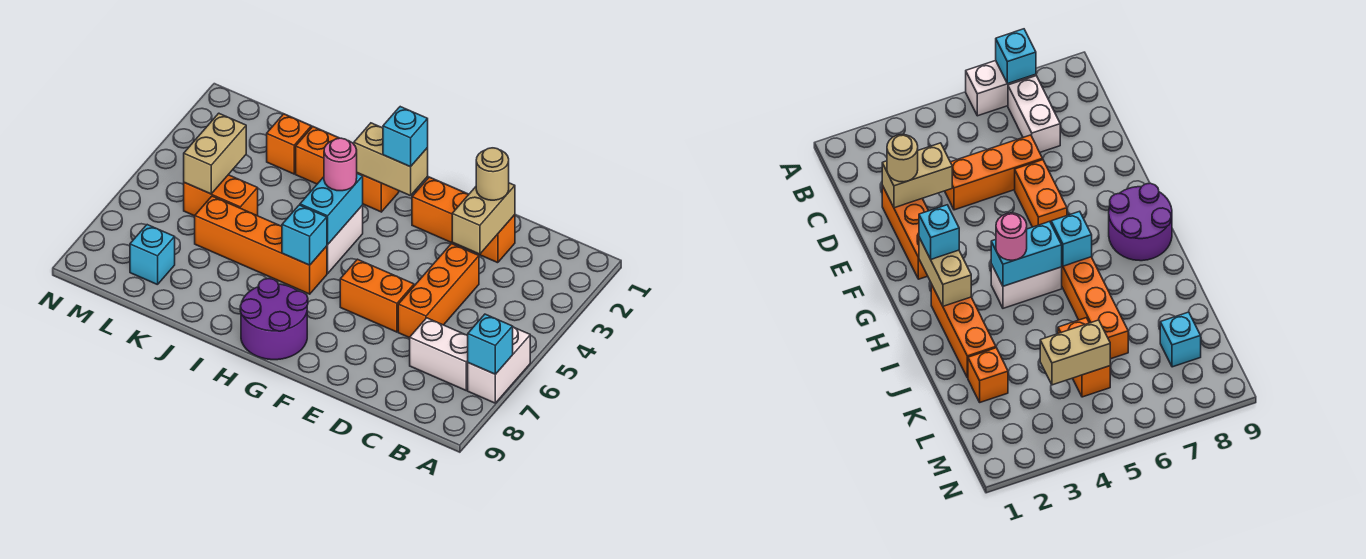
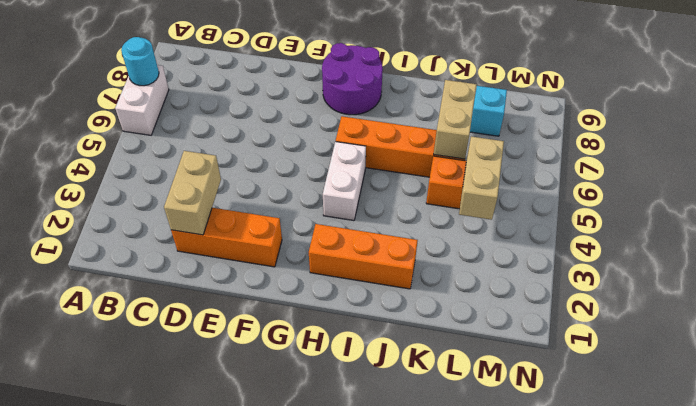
cyan 1x1 round brick [121,37,159,86] -> cyan 1x1 brick [468,314,513,374]
tan 1x2 brick [434,80,477,159] -> tan 1x2 brick turned to [354,123,428,196]
none -> white 1x2 brick [410,318,468,390]
none -> orange 1x3 brick [398,244,479,338]
none -> orange 1x2 brick [340,259,414,332]

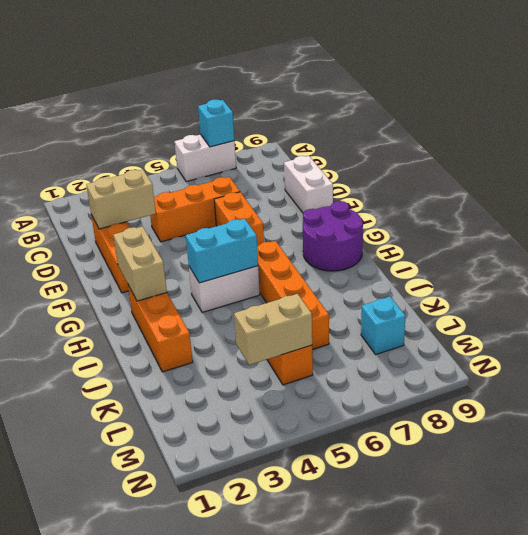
white 1x2 brick [284,156,333,213] -> white 1x2 brick moved to [410,318,468,390]
none -> orange 1x1 brick [267,114,311,174]
none -> cyan 1x1 brick [282,205,327,265]
none -> tan 1x1 round brick [476,148,509,200]

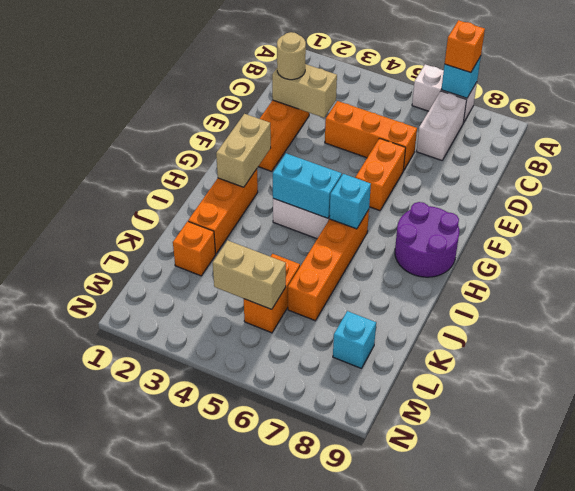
orange 1x1 brick [445,20,485,73] -> none
none -> cyan 1x1 brick [383,107,428,167]
none -> pink 1x1 round brick [324,138,357,191]

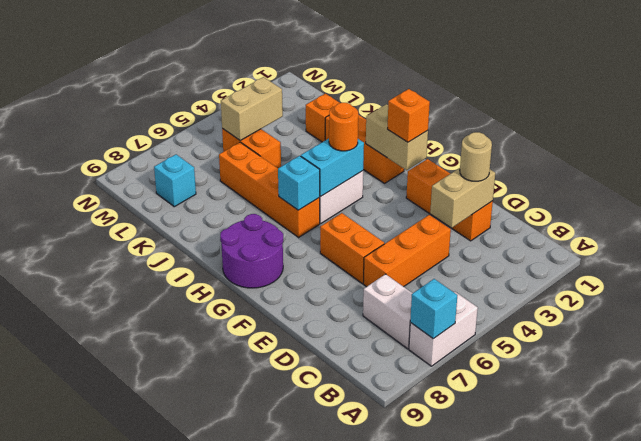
orange 1x1 brick [388,89,430,142] -> cyan 1x1 brick [383,107,428,167]
orange 1x1 round brick [329,103,358,151] -> pink 1x1 round brick [324,138,357,191]

